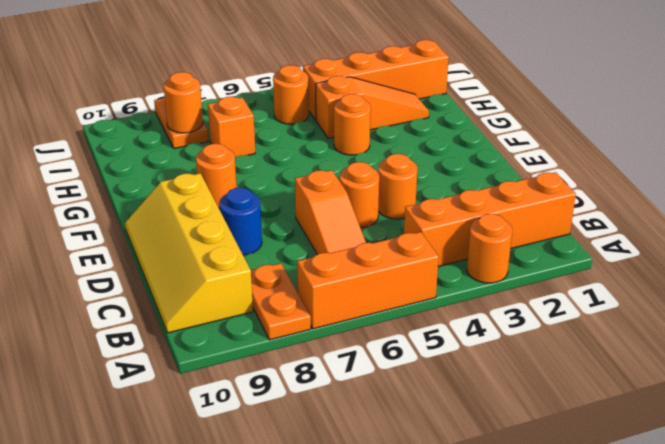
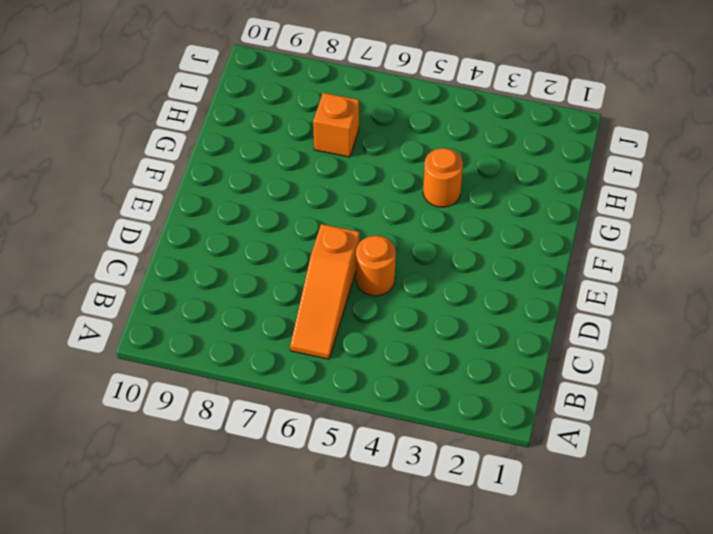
none -> orange 1x1 round brick [467,214,512,283]
none -> orange 1x3 brick [297,232,439,329]
none -> orange 1x2 plate [251,263,311,340]

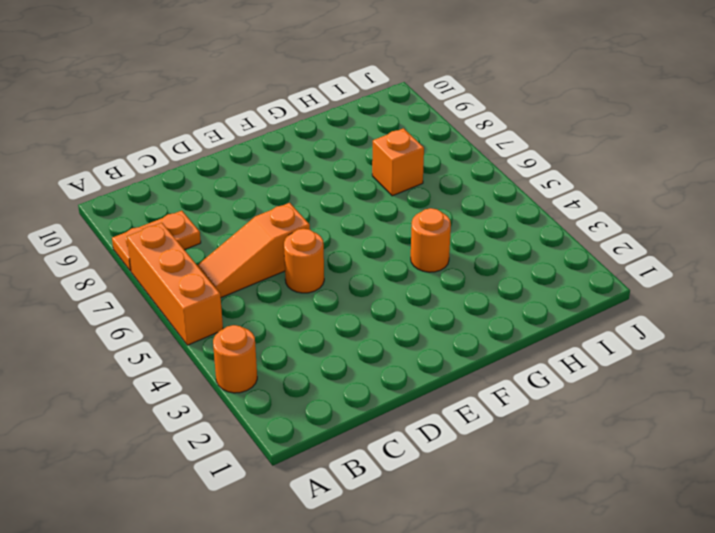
none -> orange 1x4 brick [404,172,576,266]
none -> yellow 2x4 slope [125,173,253,333]
none -> orange 1x1 round brick [378,154,418,219]

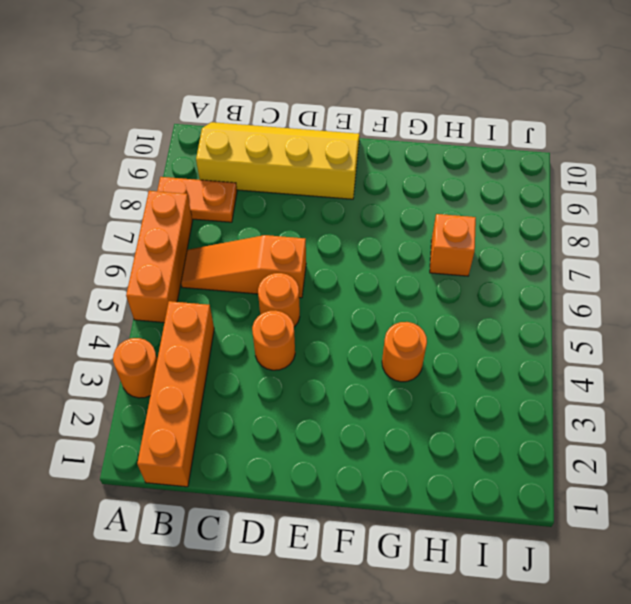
none -> blue 1x1 round brick [219,188,262,255]
none -> orange 1x1 round brick [196,144,237,208]
none -> orange 1x3 slope [316,76,429,138]

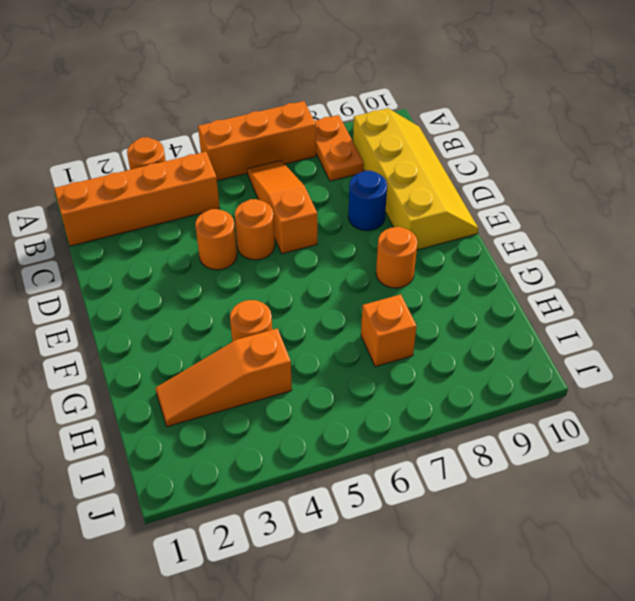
none -> orange 1x4 brick [303,40,449,120]
none -> orange 1x1 round brick [273,65,309,124]
none -> orange 1x2 plate [154,98,208,148]

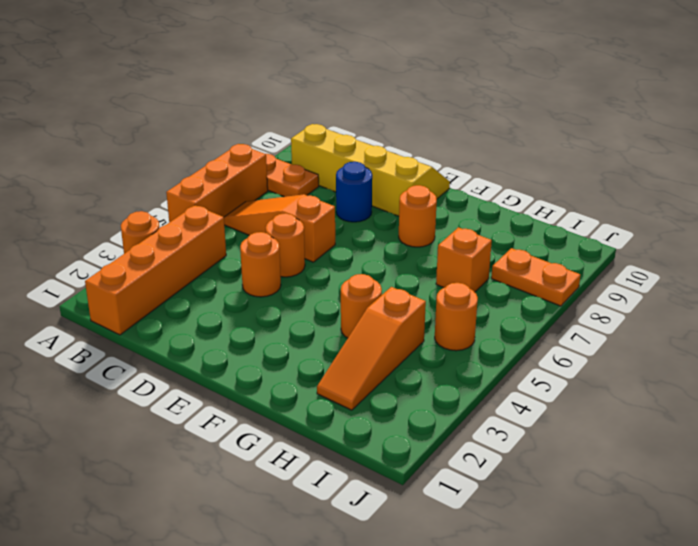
none -> orange 1x4 brick [303,40,449,120]
none -> orange 1x1 round brick [164,72,203,133]

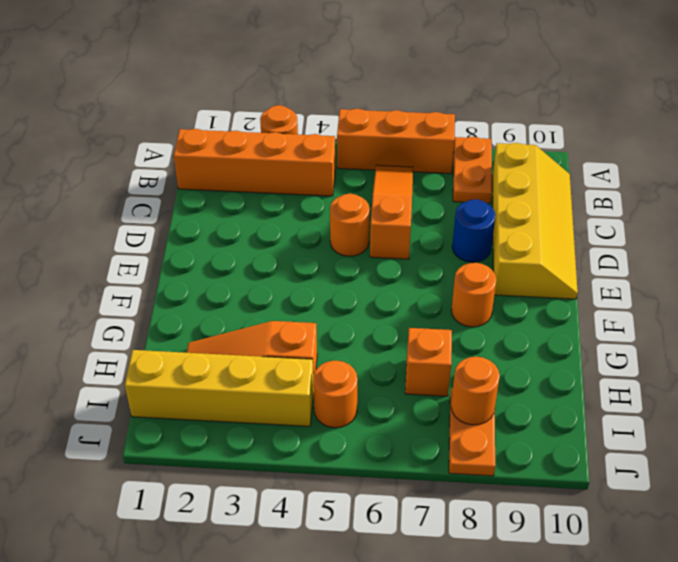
yellow 1x4 brick [125,350,314,426] -> orange 1x4 brick [303,40,449,120]
none -> orange 1x1 round brick [378,154,418,219]
none -> orange 1x1 round brick [334,94,371,155]

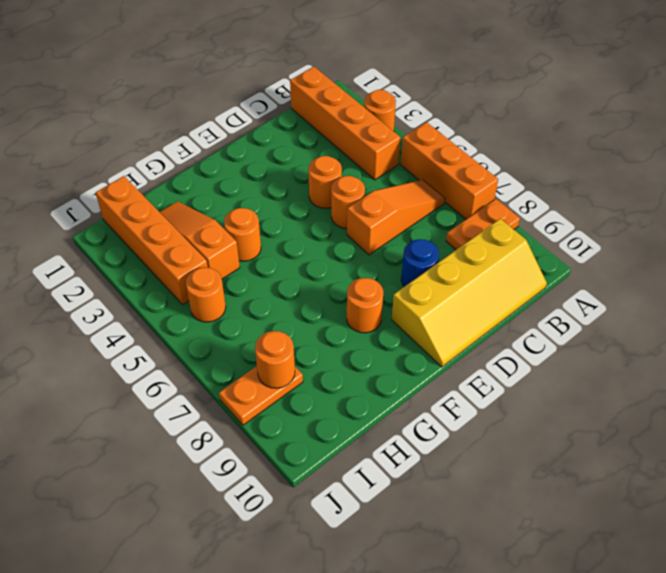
none -> orange 1x1 brick [208,97,255,157]

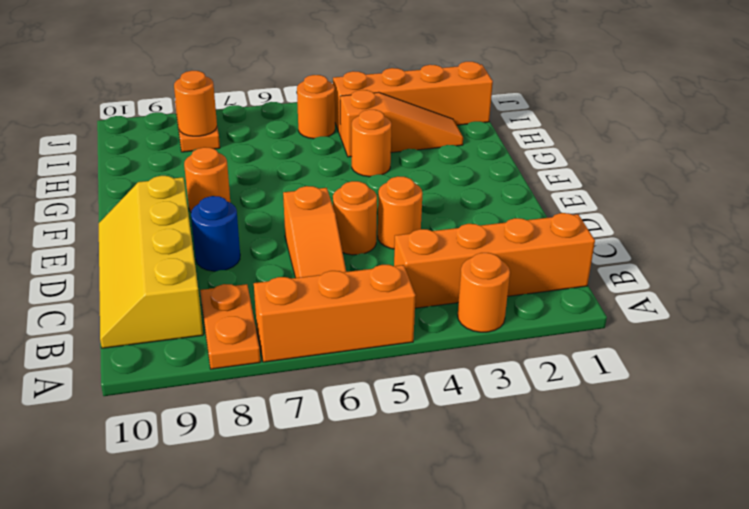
none -> orange 1x1 brick [208,97,255,157]

